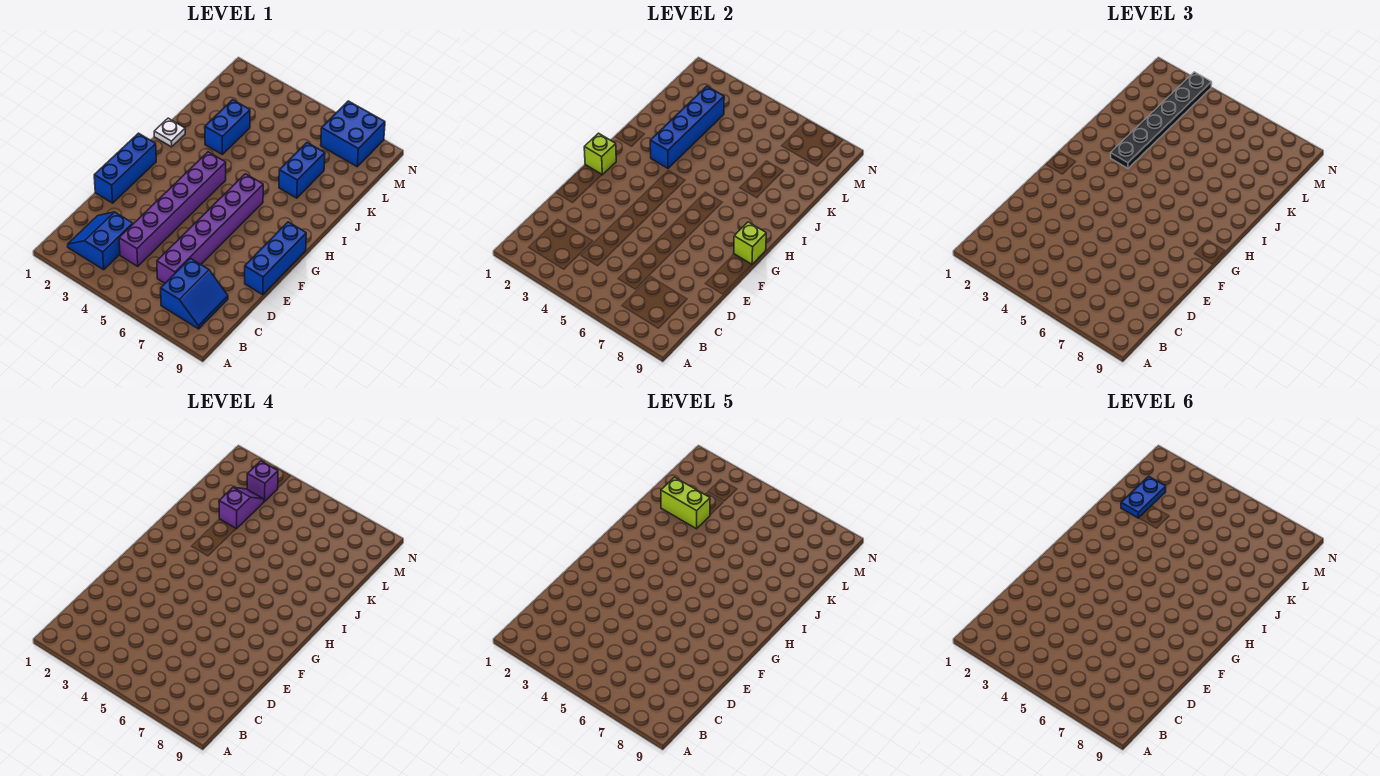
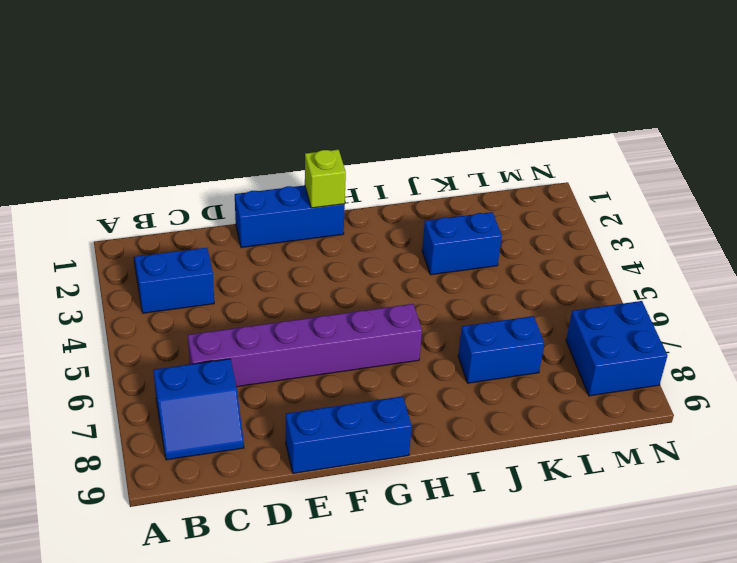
none -> purple 1x6 brick [119,152,226,266]
none -> white 1x1 plate [154,118,185,147]
none -> lime 1x1 brick [734,222,766,264]

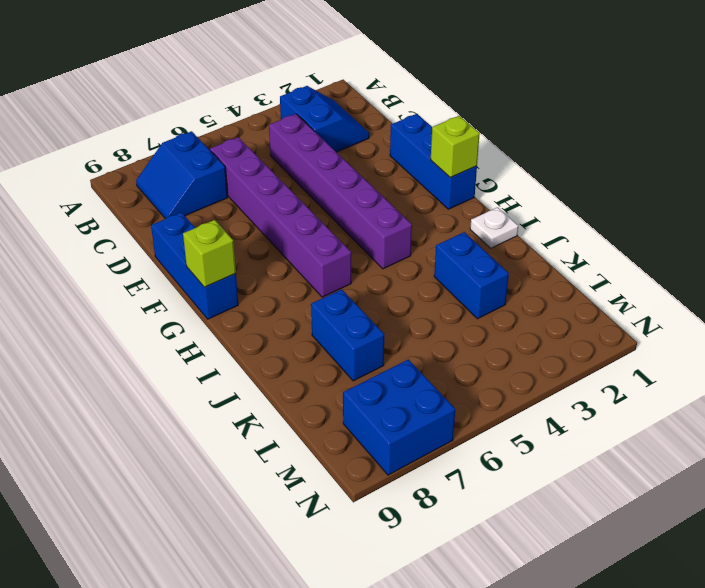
none -> blue 1x4 brick [650,86,724,168]
none -> black 1x6 plate [1111,72,1212,168]
none -> purple 1x2 slope [219,487,264,529]

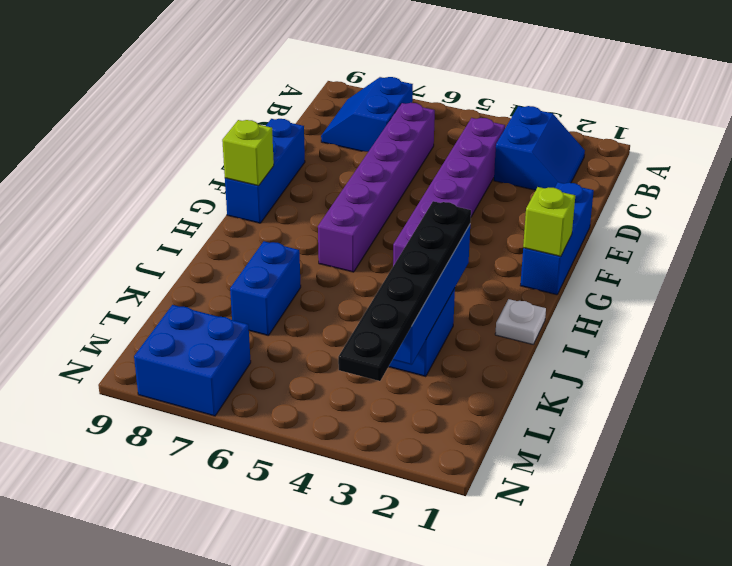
none -> purple 1x2 slope [219,487,264,529]
none -> purple 1x1 brick [247,461,278,502]
none -> lime 1x2 brick [661,477,710,529]

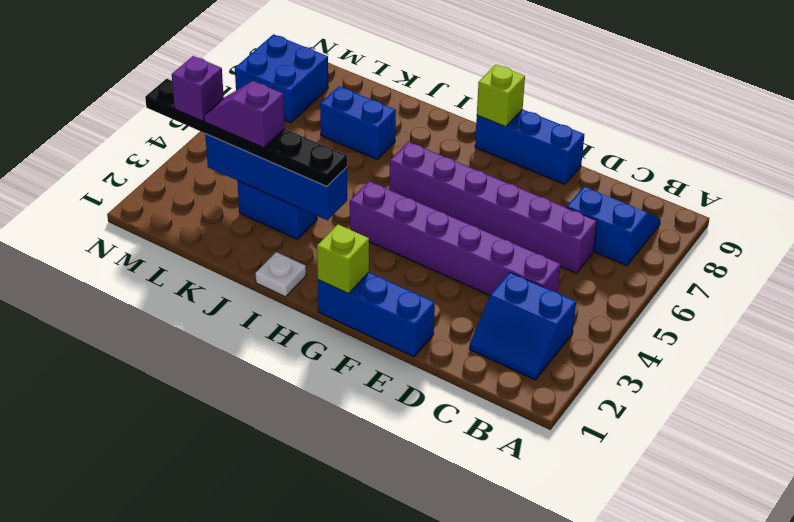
none -> lime 1x2 brick [661,477,710,529]
none -> blue 1x2 plate [1121,476,1166,518]

